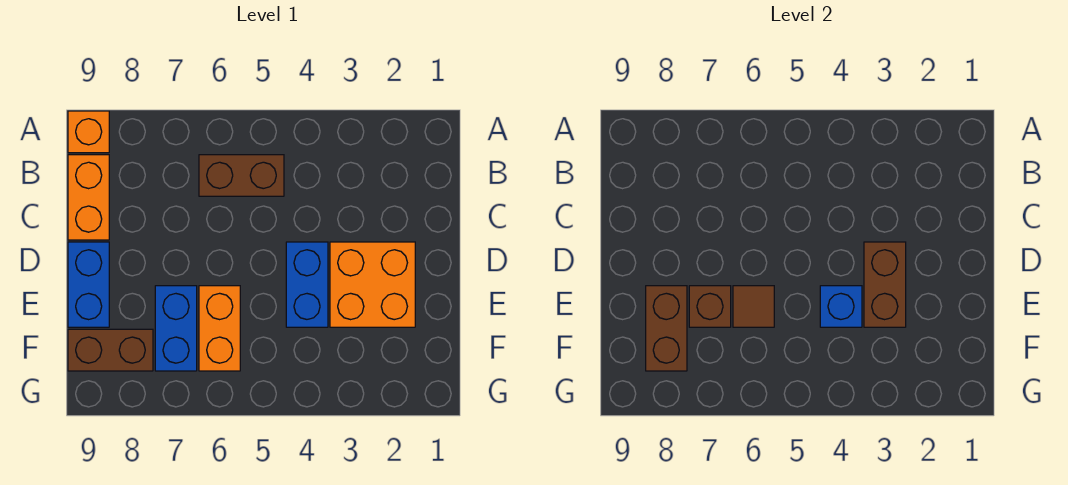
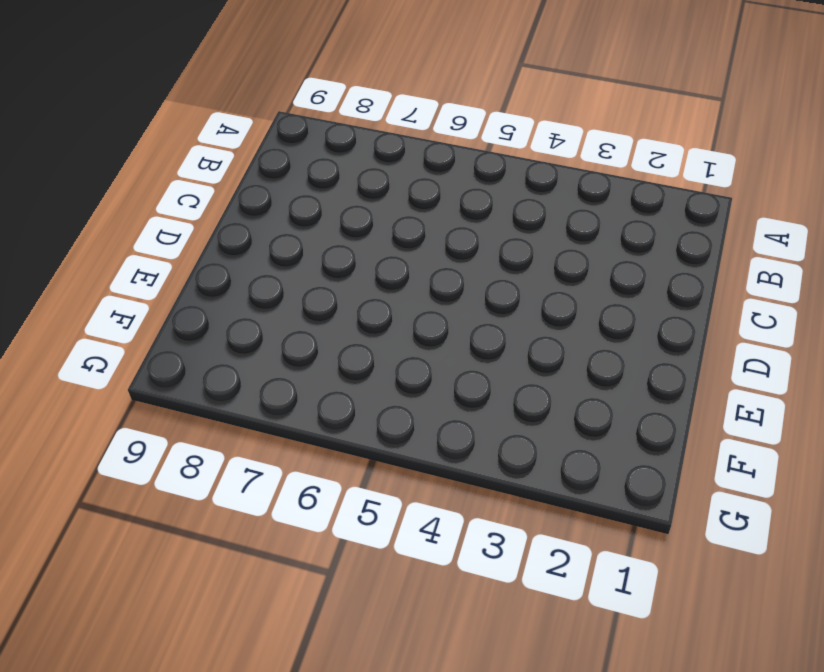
none -> orange 1x1 brick [68,111,109,153]
none -> brown 1x2 brick [199,155,284,196]
none -> orange 1x2 brick [68,155,109,240]

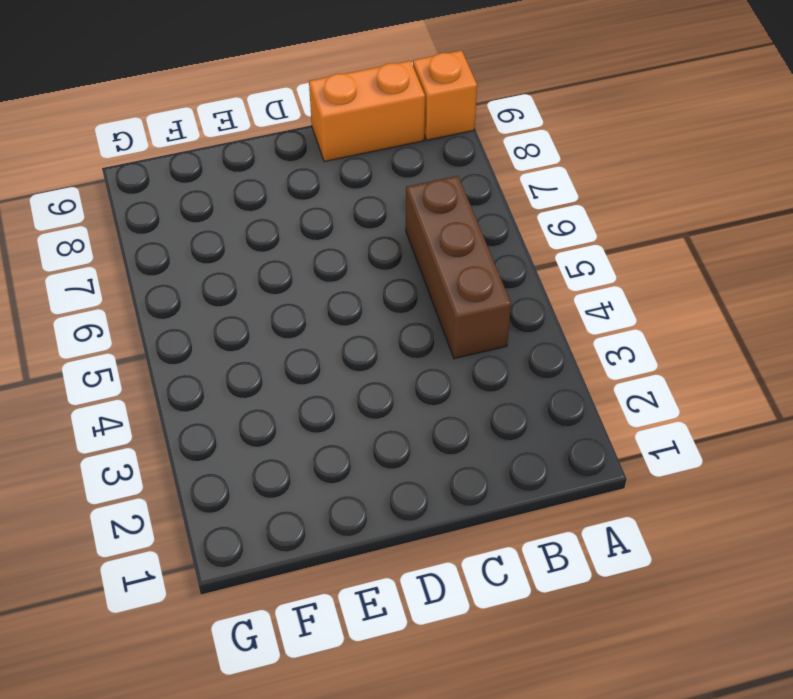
brown 1x3 brick [406,176,511,359] -> brown 1x2 brick [199,155,284,196]
none -> orange 2x2 brick [330,242,415,327]
none -> blue 1x2 brick [286,242,328,327]
none -> blue 1x2 brick [68,242,109,327]

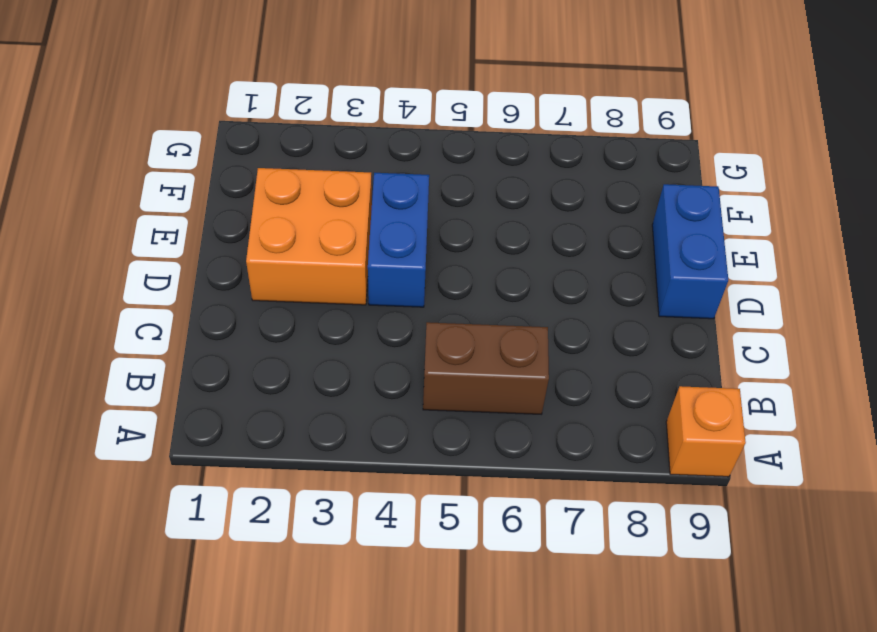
none -> orange 1x2 brick [68,155,109,240]
none -> orange 1x2 brick [199,286,240,371]
none -> blue 1x2 brick [155,286,197,371]

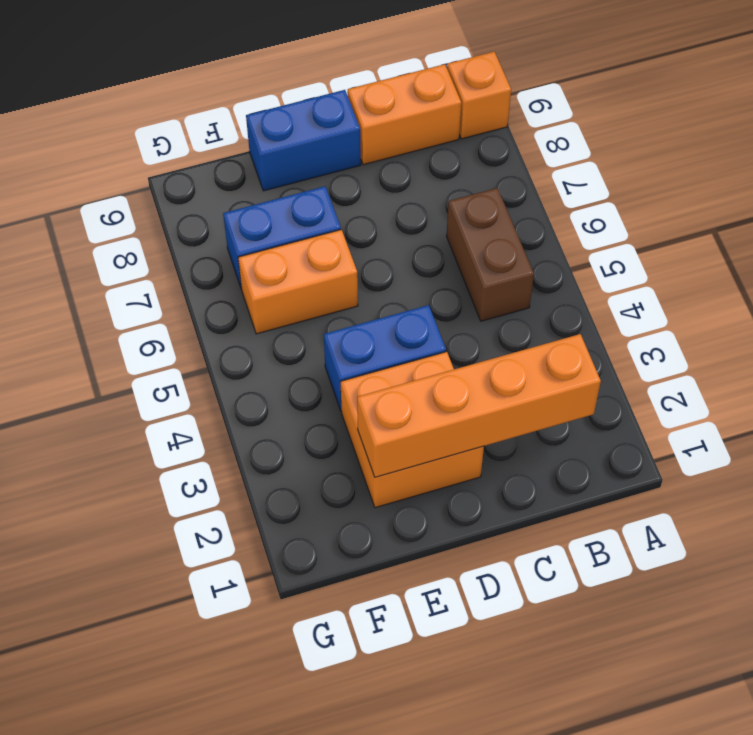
orange 1x4 brick [357,334,601,477] -> none
none -> brown 1x2 brick [68,329,153,371]
none -> brown 1x2 brick [864,242,906,327]
none -> blue 1x1 brick [820,286,862,327]

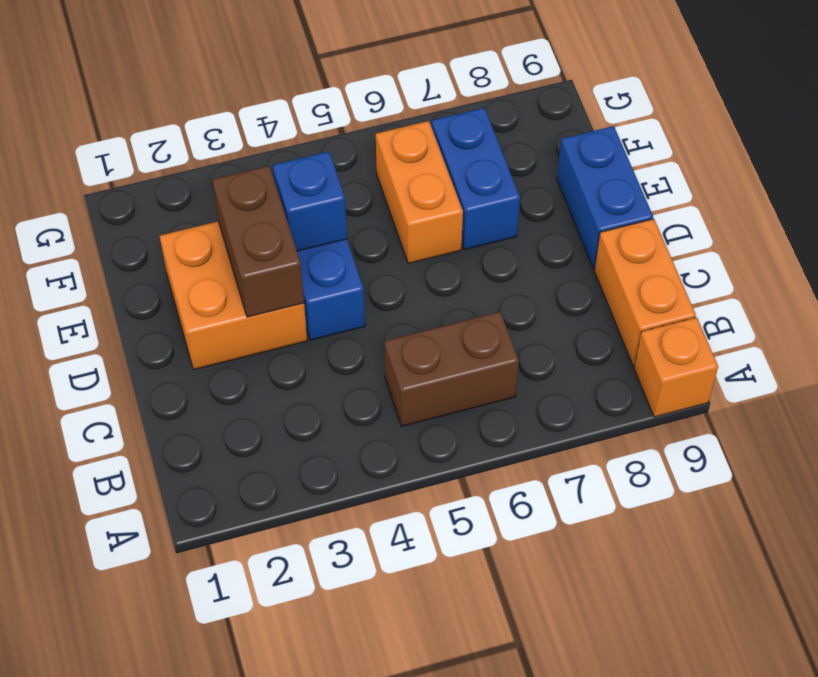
none -> brown 1x2 brick [68,329,153,371]
none -> brown 1x1 tile [733,286,774,327]
none -> brown 1x1 brick [689,286,731,327]

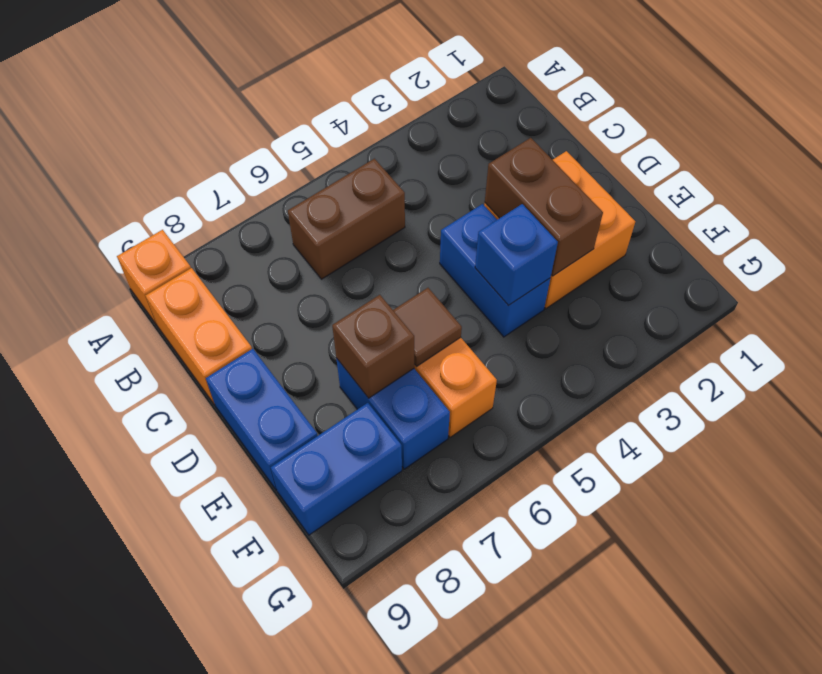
blue 1x2 brick [271,403,402,535] -> brown 1x2 brick [68,329,153,371]
none -> brown 1x2 brick [646,286,687,371]

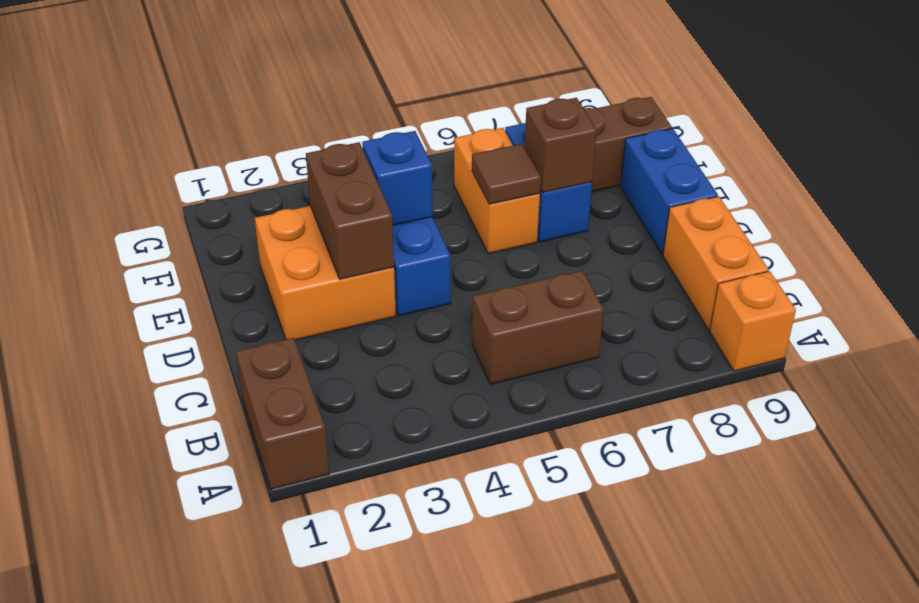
brown 1x2 brick [236,338,329,489] -> brown 1x2 brick moved to [646,286,687,371]

